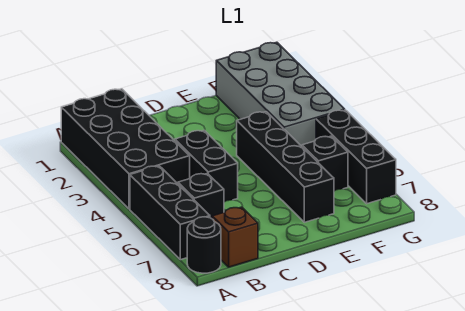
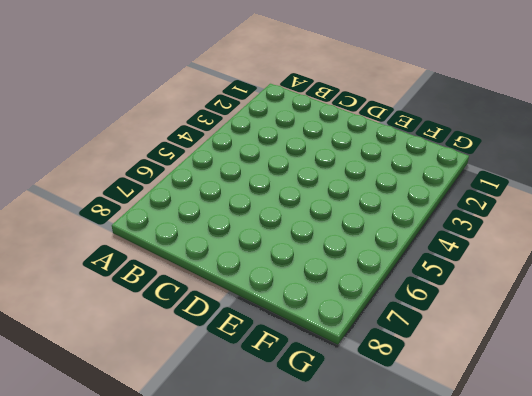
none -> black 2x4 brick [61,89,190,209]
none -> black 1x3 brick [130,166,210,260]

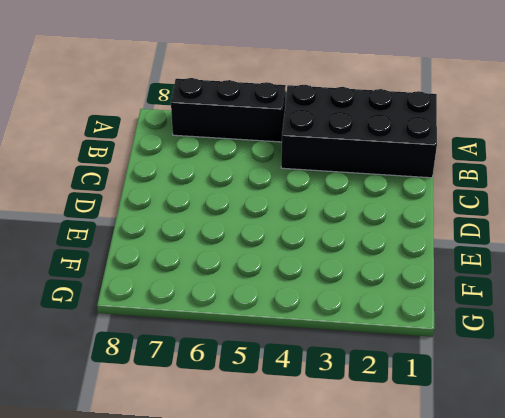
none -> black 1x1 round brick [187,217,221,273]
none -> black 1x1 brick [178,173,224,219]

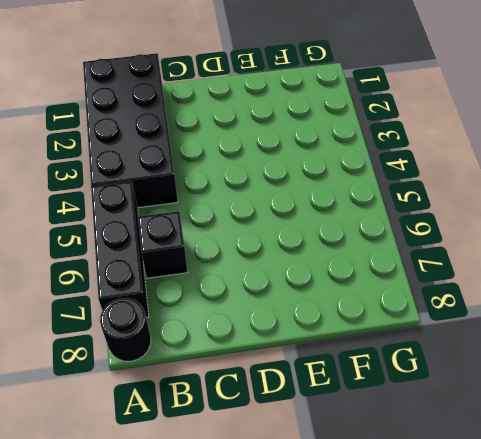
none -> brown 1x1 brick [212,207,258,267]
none -> black 1x2 brick [175,130,238,202]

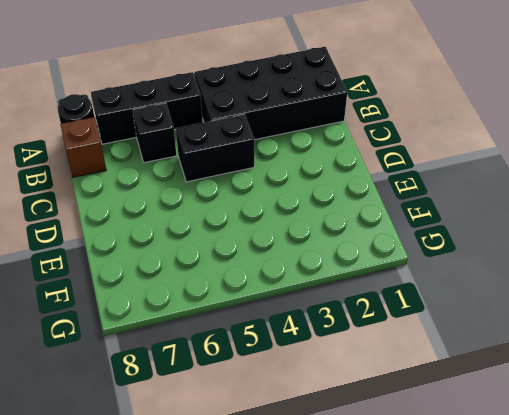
none -> black 1x4 brick [237,112,334,222]
none -> grey 2x4 brick [216,42,345,146]

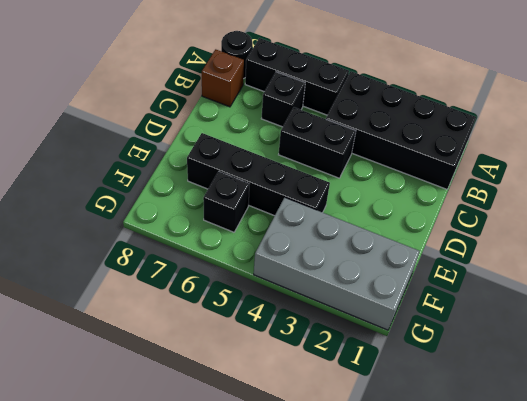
none -> black 1x3 brick [316,110,396,204]

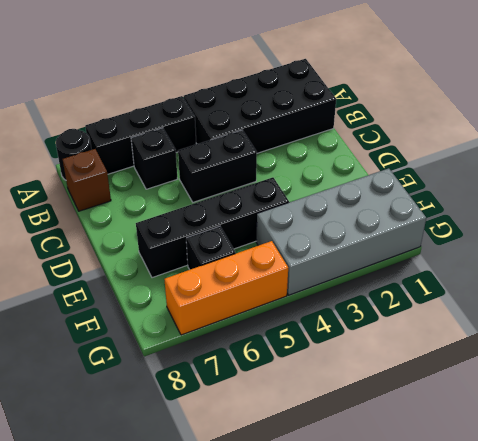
orange 1x3 brick [164,241,288,335] -> black 1x3 brick [316,110,396,204]

